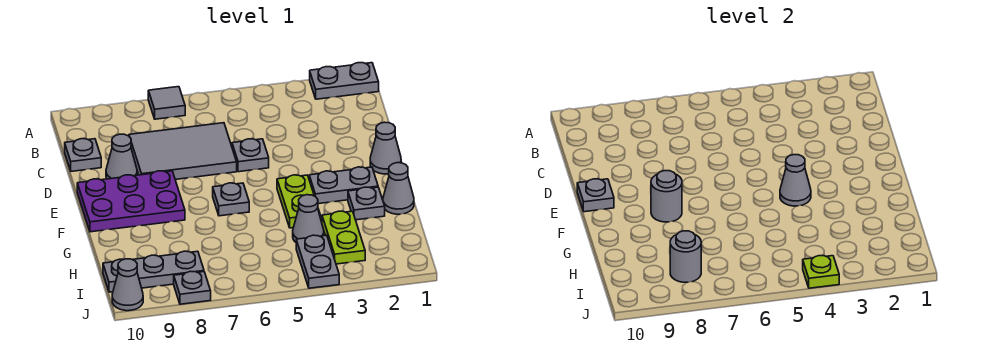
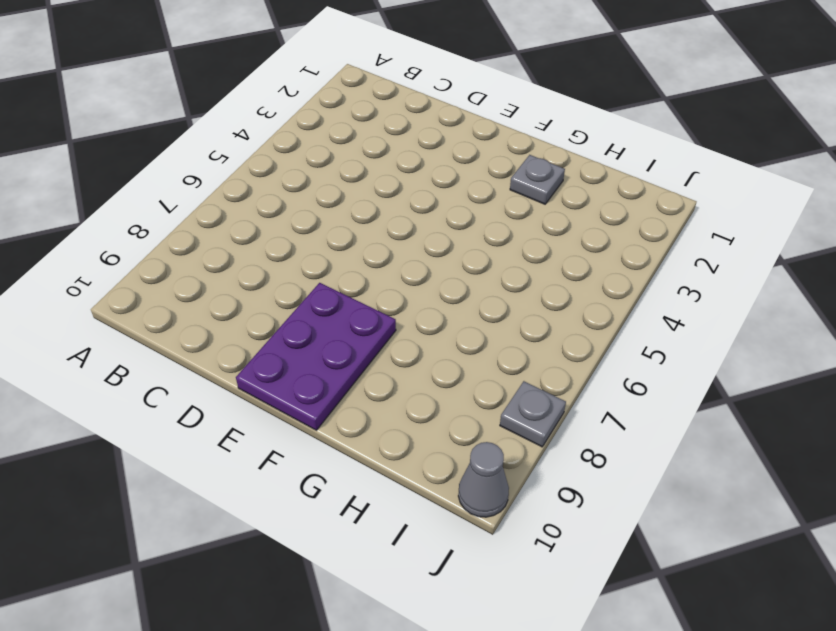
none -> grey 1x2 plate [310,63,379,99]
none -> grey 1x1 tile [148,87,185,119]
none -> grey 2x3 tile [129,123,237,179]

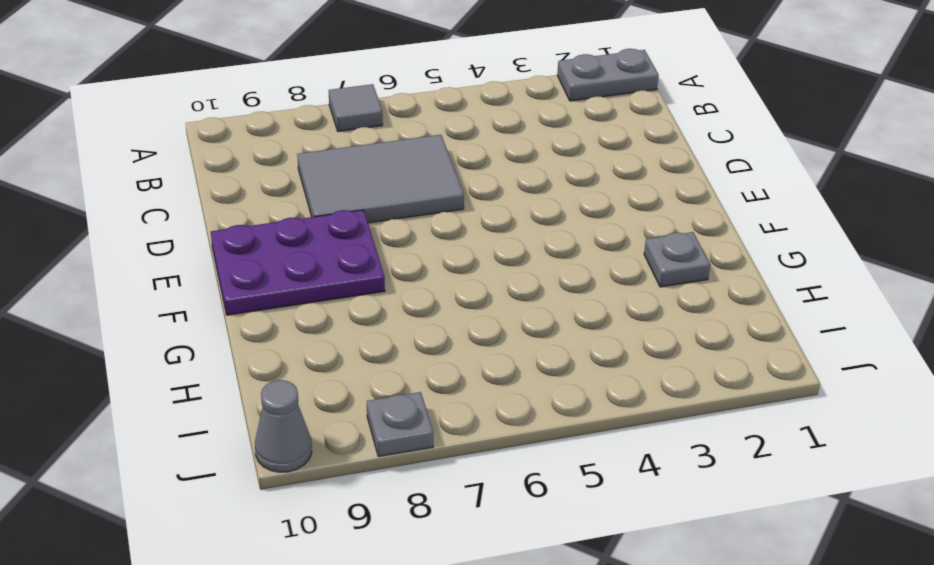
none -> grey 1x1 plate [65,139,101,171]
none -> grey 1x1 plate [232,139,269,172]
none -> grey 1x1 cone [106,134,137,179]

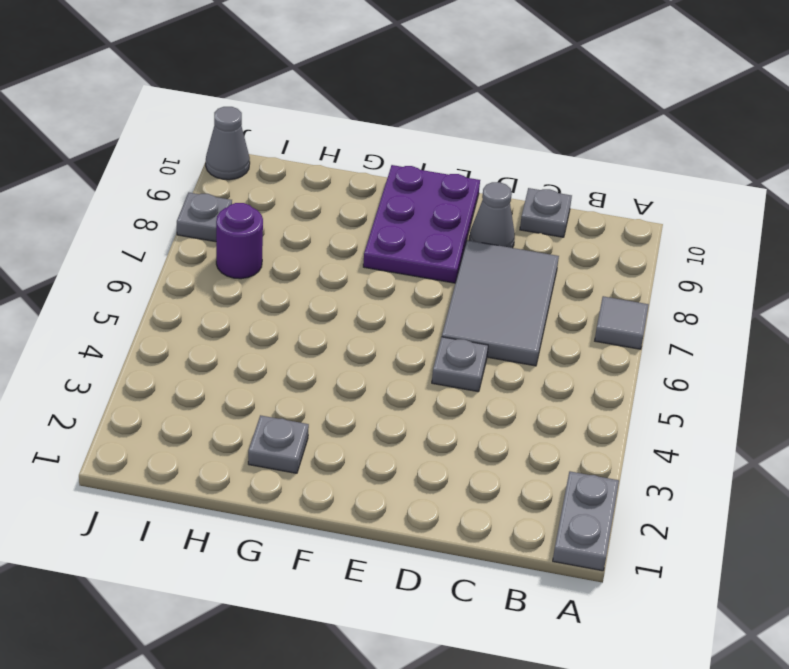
purple 1x1 round brick [216,203,263,279] -> none
none -> grey 1x1 cone [370,122,401,174]
none -> grey 1x2 plate [309,167,378,204]
none -> lime 1x2 plate [277,175,320,228]

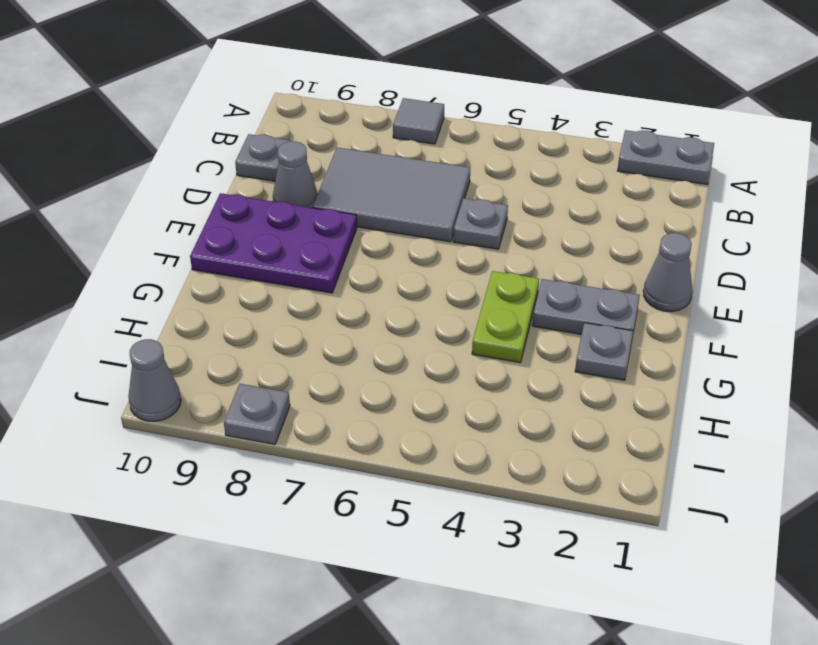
none -> grey 1x1 plate [213,183,249,216]
none -> grey 1x1 cone [383,163,414,214]
none -> lime 1x2 plate [322,211,365,264]

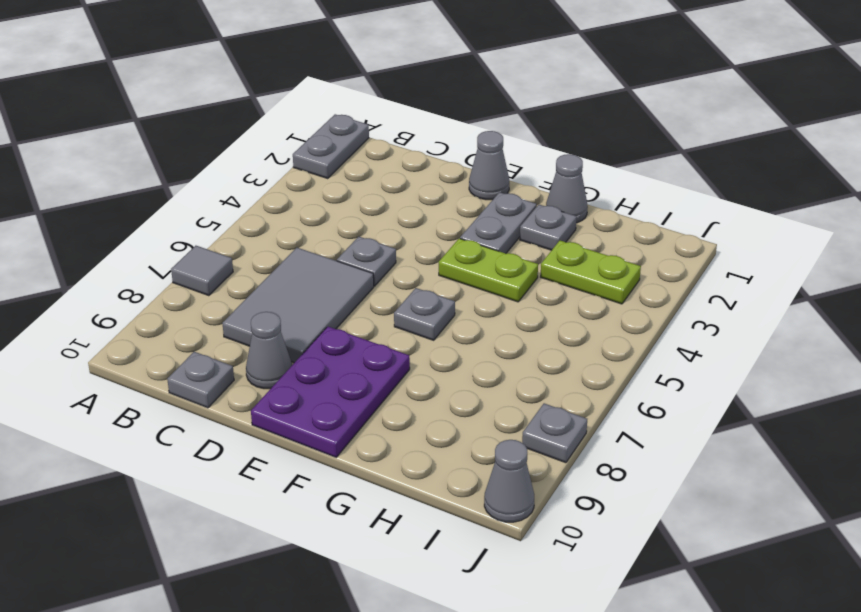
none -> grey 1x1 cone [293,195,324,242]
none -> grey 1x2 plate [296,235,339,288]
none -> grey 1x3 plate [103,251,204,292]

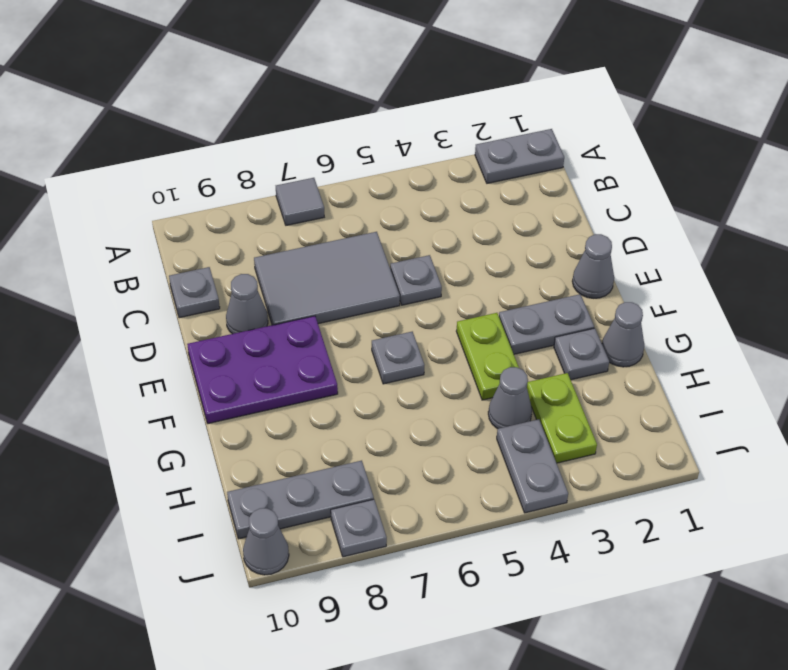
none -> grey 1x1 plate [577,179,614,212]
none -> grey 1x1 cone [780,155,811,206]
none -> grey 1x1 round brick [651,171,682,222]

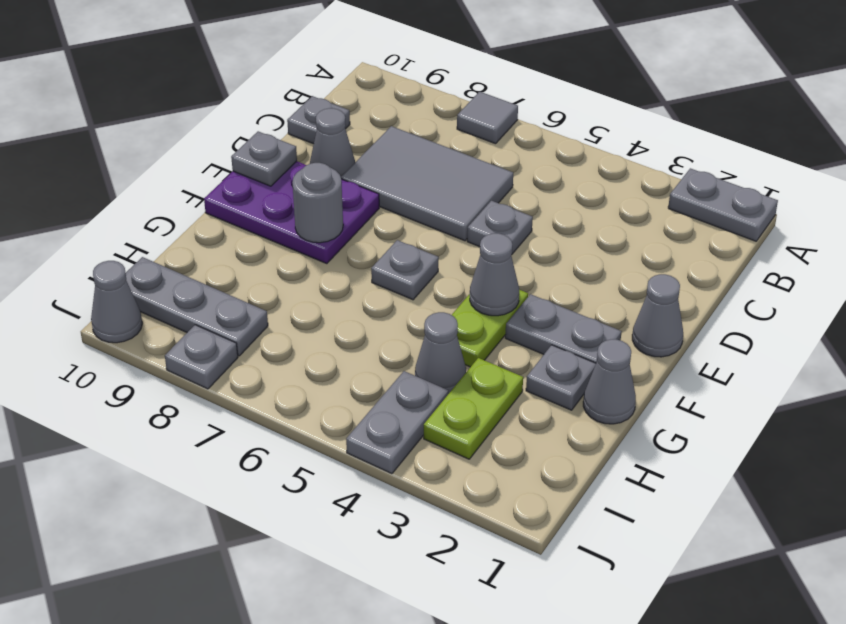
none -> grey 1x1 round brick [670,231,701,282]
none -> lime 1x1 plate [803,256,839,288]

